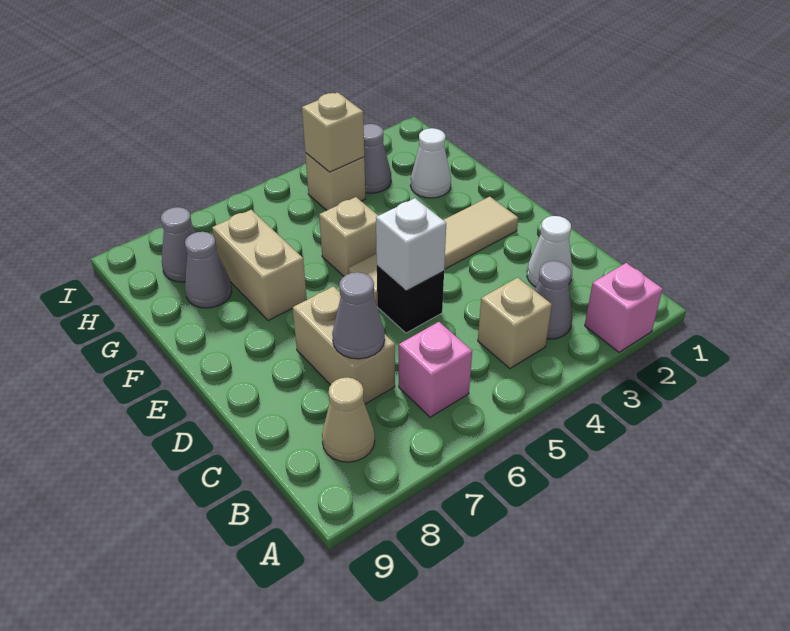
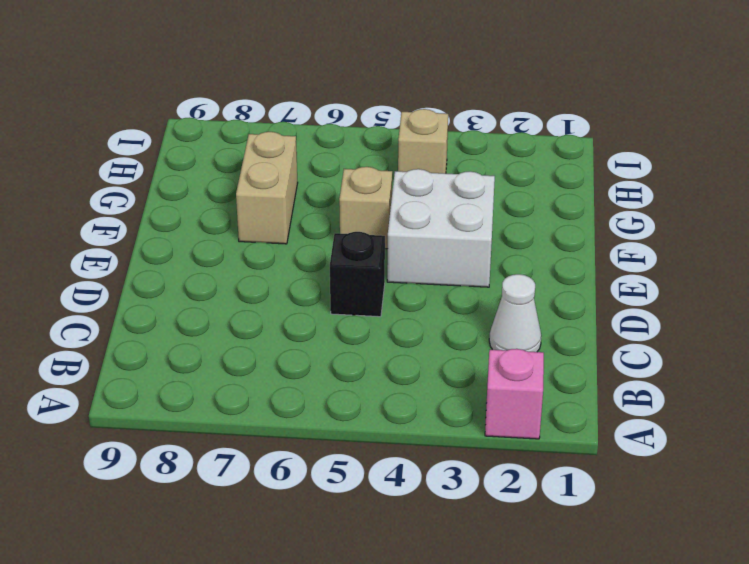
white 2x2 brick [387,169,495,287] -> tan 1x4 tile [349,197,518,305]
none -> grey 1x1 cone [535,261,572,339]
none -> tan 1x1 brick [478,278,552,369]
none -> pink 1x1 brick [399,322,472,417]

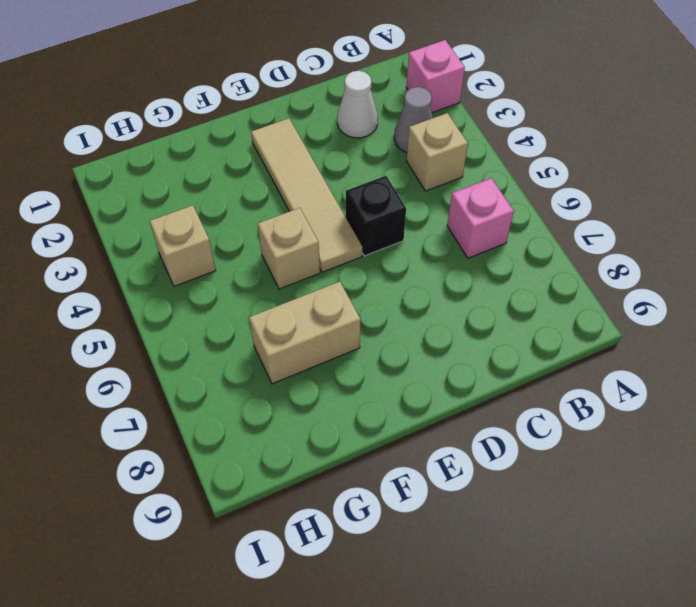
none -> tan 1x1 cone [322,377,375,462]
none -> tan 1x2 brick [293,286,395,404]
none -> white 1x1 cone [410,128,451,198]

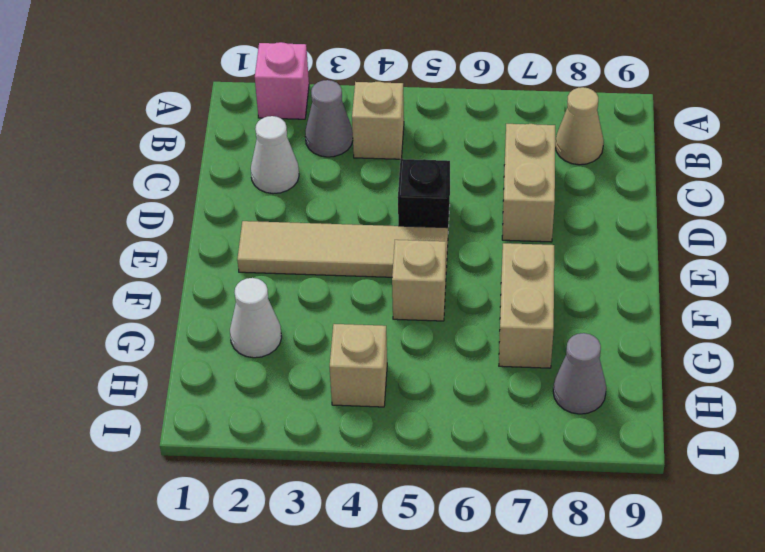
none -> pink 1x1 brick [399,322,472,417]
none -> grey 1x1 cone [185,232,232,308]
none -> grey 1x1 cone [364,124,391,193]

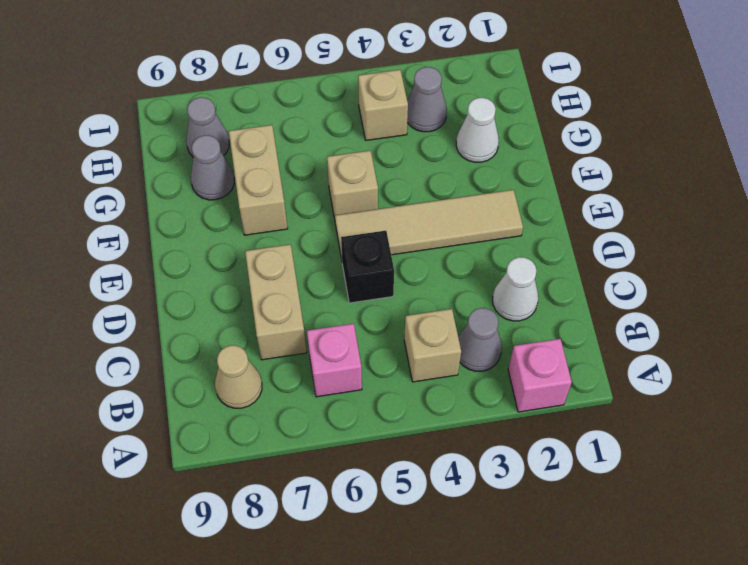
none -> grey 1x1 cone [332,272,385,359]
none -> white 1x1 brick [376,198,446,289]
none -> tan 1x1 brick [302,92,364,172]

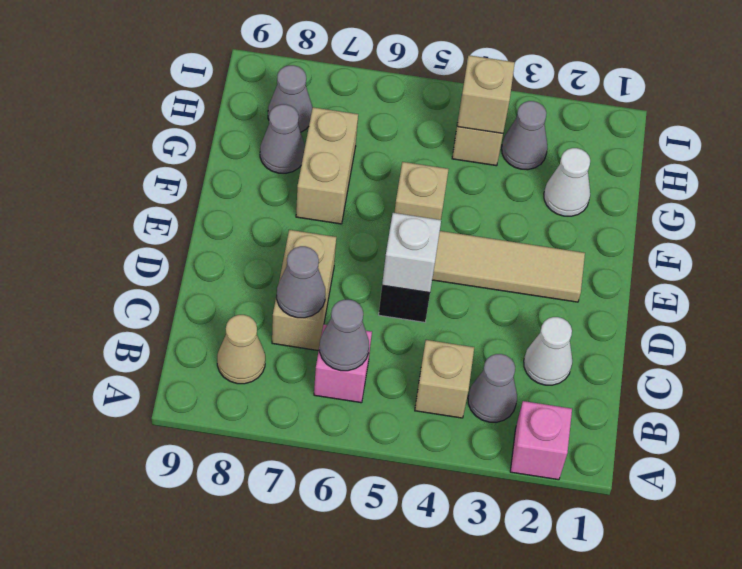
grey 1x1 cone [320,300,369,371] -> none

